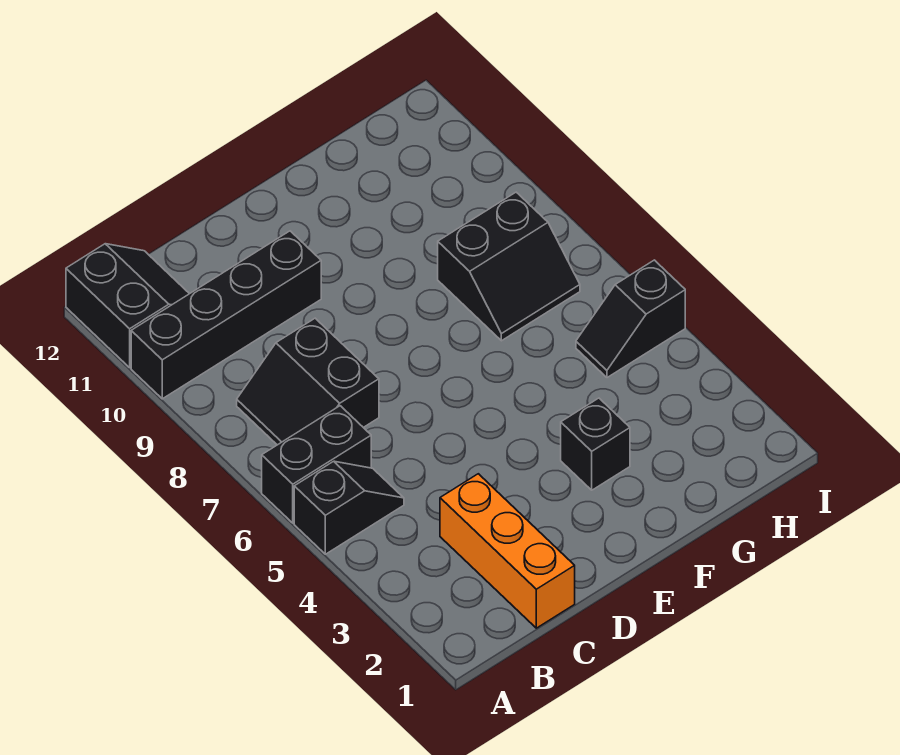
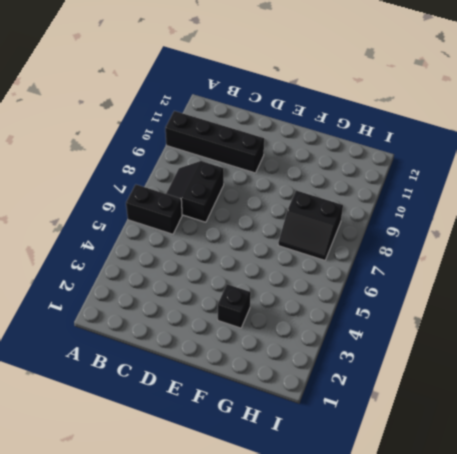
none -> black 1x2 slope [294,461,404,554]
none -> black 2x2 slope [66,244,189,368]

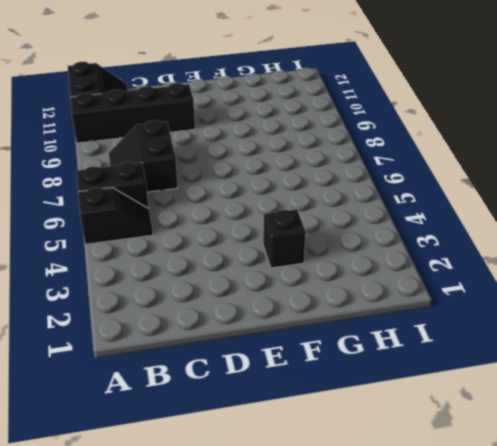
none -> orange 1x3 brick [440,474,575,628]
none -> black 2x2 slope [438,192,580,341]

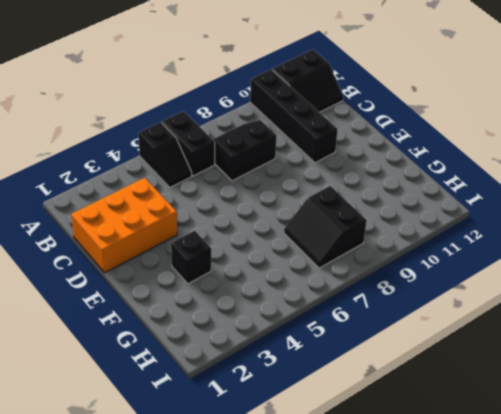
orange 2x3 brick [71,178,177,273] -> orange 1x3 brick [440,474,575,628]
none -> black 1x2 slope [576,260,685,378]

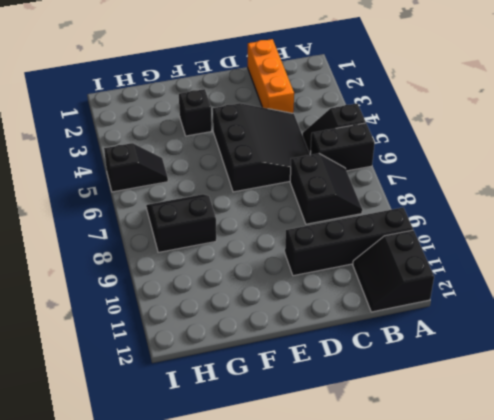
black 3x3 slope [213,103,310,192] -> none

